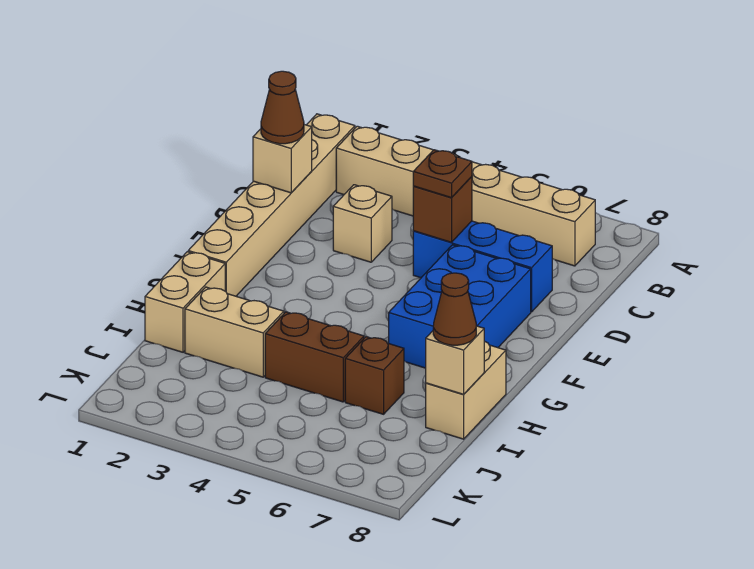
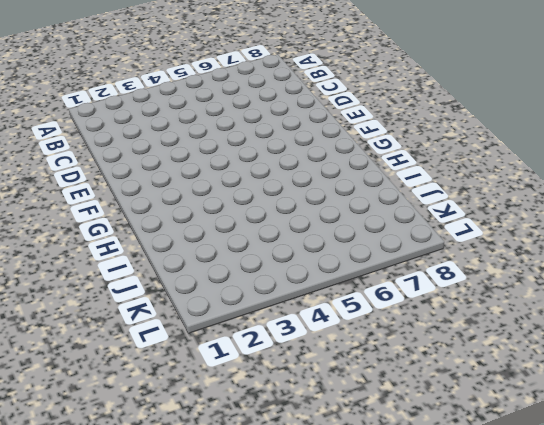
none -> tan 1x6 brick [188,114,355,296]
none -> tan 1x6 brick [336,126,595,266]
none -> tan 1x1 brick [333,185,392,262]

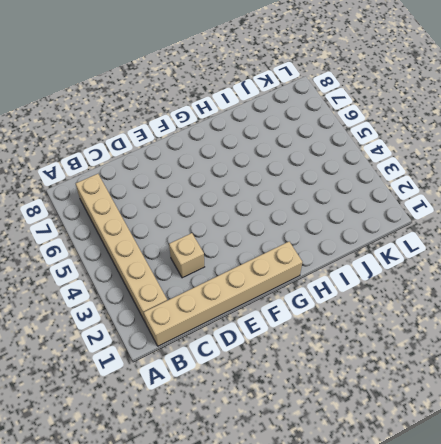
none -> blue 1x3 brick [413,221,552,312]
none -> blue 2x3 brick [389,245,531,368]
none -> tan 1x2 brick [145,252,225,352]

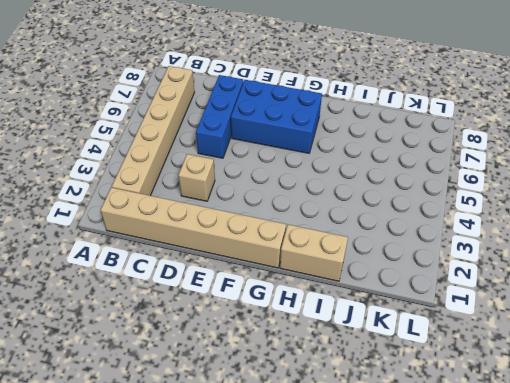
none -> tan 1x2 brick [426,341,506,439]
none -> tan 1x2 brick [185,287,284,377]
none -> brown 1x2 brick [265,312,364,402]

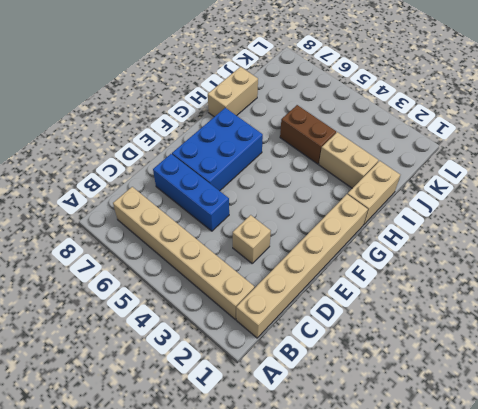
none -> brown 1x1 brick [345,337,404,414]
none -> tan 1x1 brick [253,125,312,193]
none -> brown 1x1 brick [413,177,472,242]

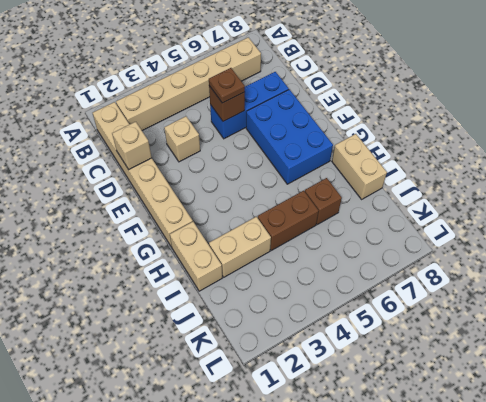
none -> tan 1x1 brick [426,326,484,394]
none -> brown 1x1 cone [261,71,304,144]
none -> brown 1x1 cone [433,273,476,345]

